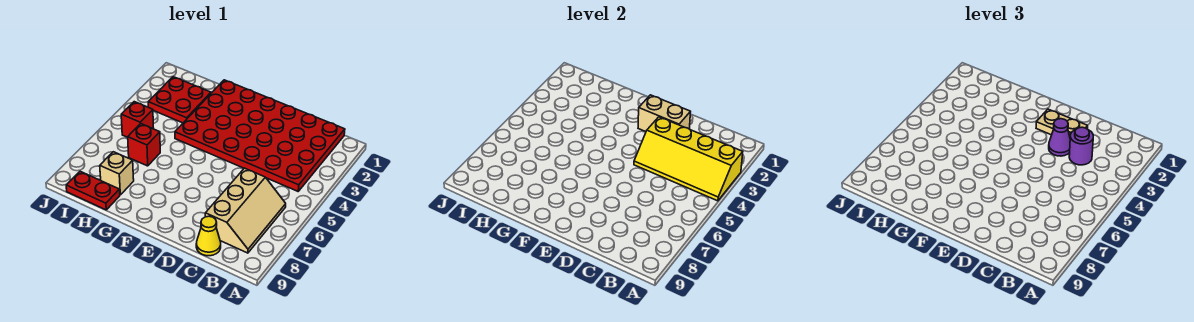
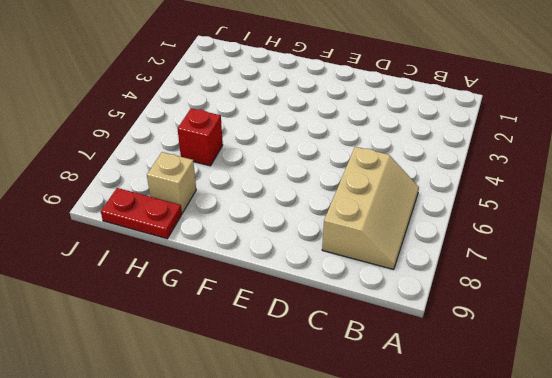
none -> red 4x6 plate [175,80,345,191]
none -> yellow 1x1 cone [196,216,221,256]
none -> red 2x2 plate [148,77,211,123]

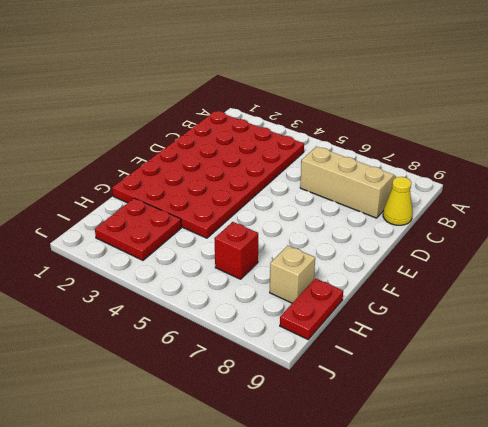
none -> red 1x1 brick [121,102,154,137]
none -> yellow 2x4 slope [634,117,743,201]
none -> tan 1x2 brick [638,95,690,132]

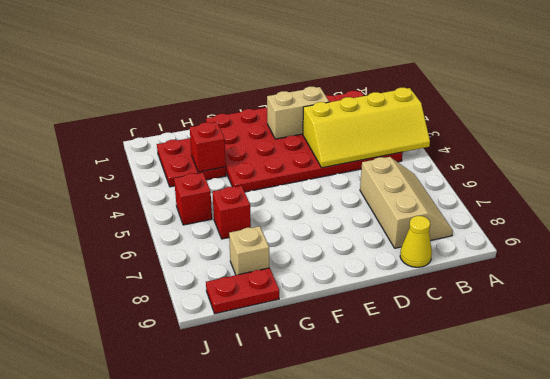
red 1x1 brick [190,122,226,172] -> none
none -> purple 1x1 round brick [1069,127,1093,165]
none -> tan 1x2 plate [1036,109,1088,136]
none -> purple 1x1 cone [1049,119,1070,156]

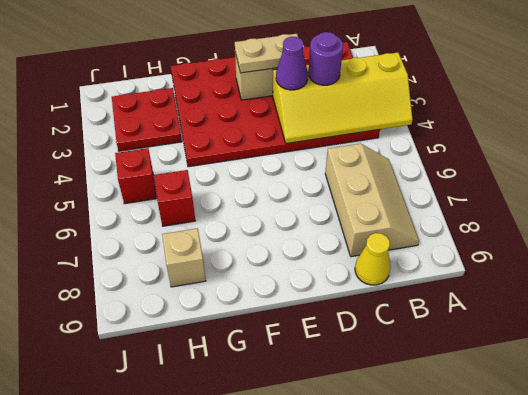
none -> red 1x2 plate [66,171,120,210]

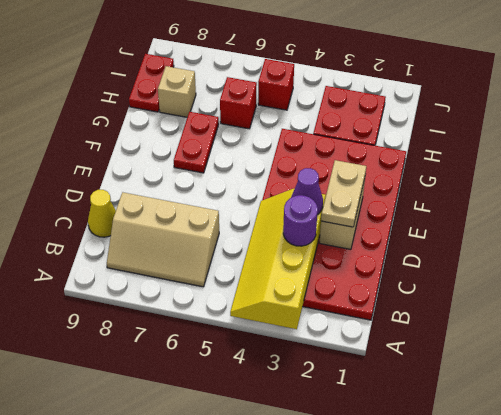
red 1x2 plate [174,112,219,173] -> none

